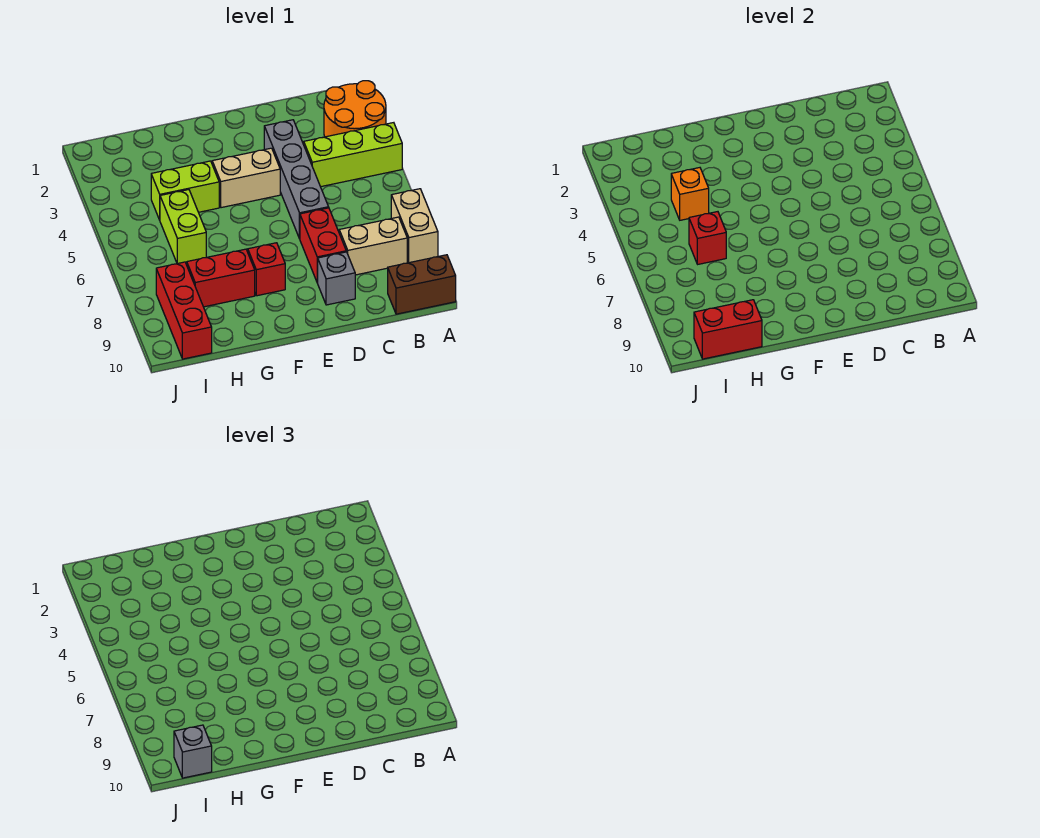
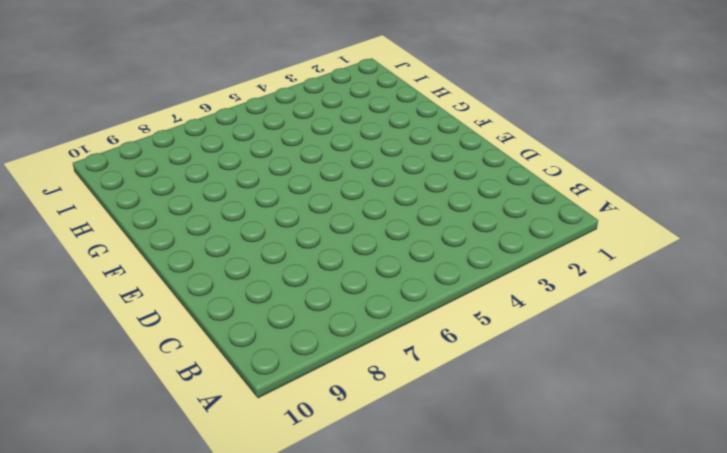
none -> orange 2x2 round brick [324,81,386,137]
none -> lime 1x3 brick [304,123,402,187]
none -> tan 1x2 brick [391,189,438,263]

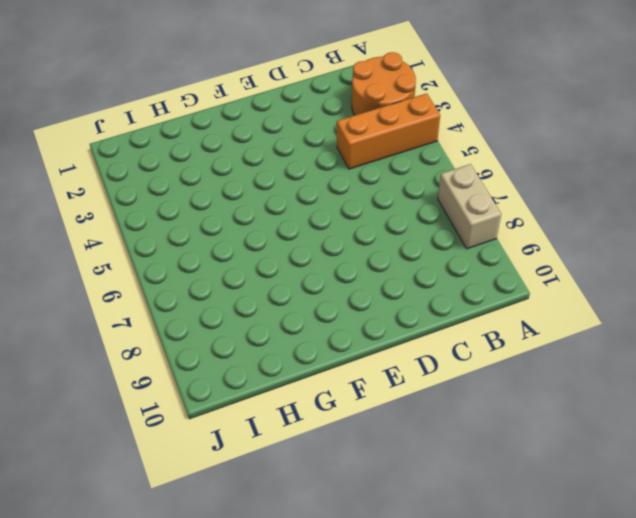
orange 1x3 brick [337,93,440,169] -> lime 1x3 brick [304,123,402,187]
none -> brown 1x2 brick [388,255,456,314]
none -> tan 1x2 brick [339,217,407,275]
none -> grey 1x4 brick [264,120,329,239]

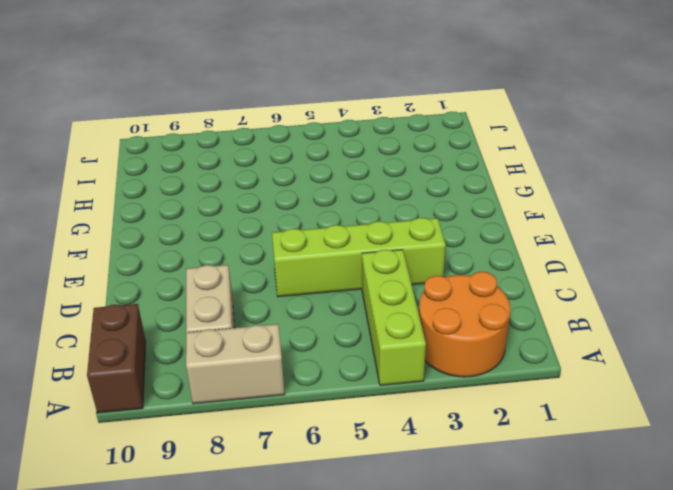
lime 1x4 brick [272,218,446,297] -> grey 1x4 brick [264,120,329,239]
none -> red 1x2 brick [300,208,346,283]
none -> grey 1x1 brick [318,252,355,305]
none -> tan 1x2 brick [212,148,280,208]

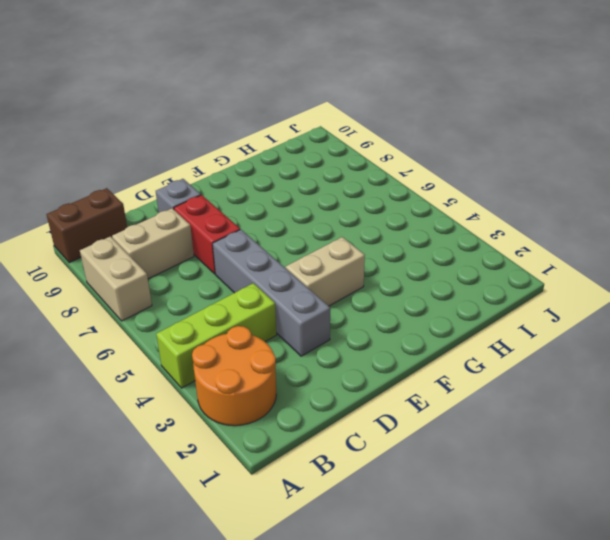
none -> red 1x1 brick [248,243,285,296]
none -> lime 1x2 brick [151,161,219,220]
none -> red 1x2 brick [187,249,255,307]

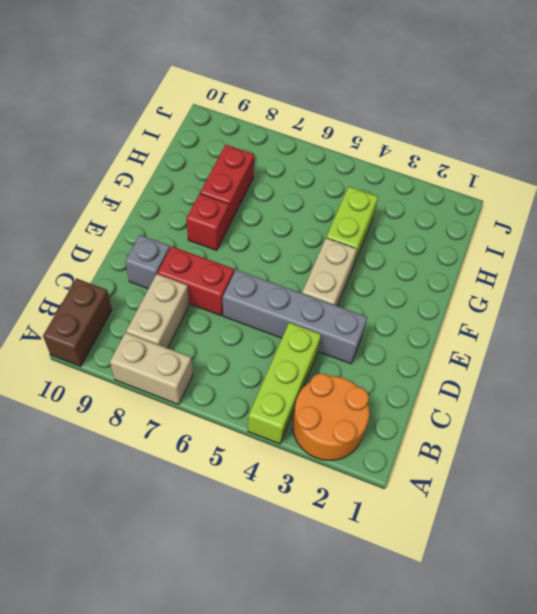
none -> lime 1x2 brick [160,190,206,263]
none -> red 1x3 brick [156,262,212,359]
none -> orange 1x1 brick [671,168,709,220]

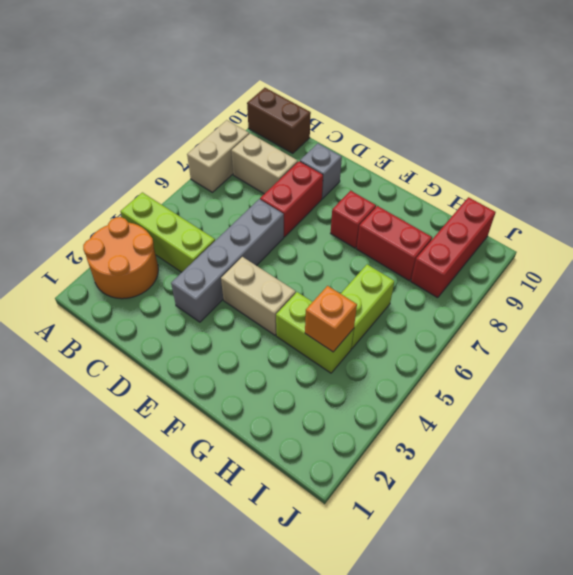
none -> red 1x1 brick [689,212,726,264]
none -> red 1x2 brick [694,300,762,359]
none -> grey 1x1 brick [174,725,212,778]

